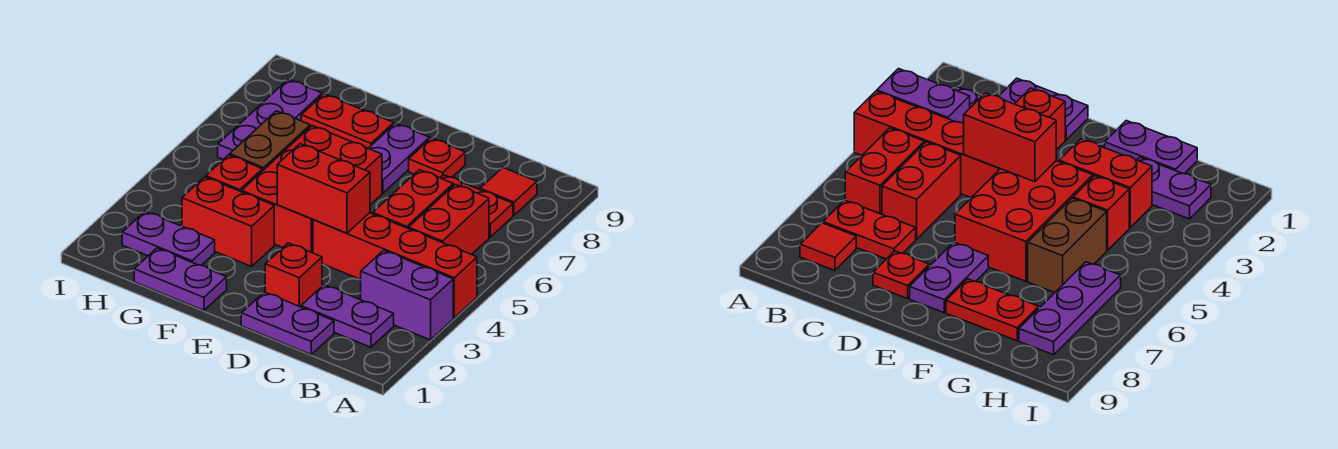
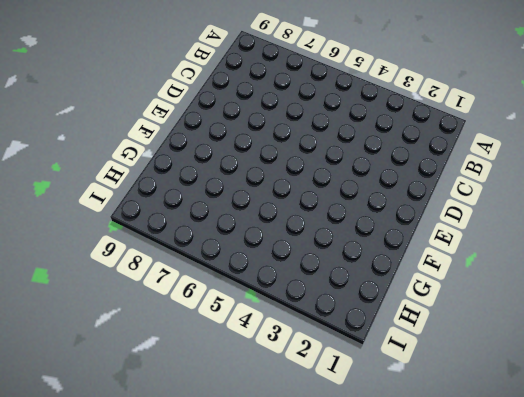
none -> purple 1x2 brick [361,250,453,340]
none -> red 1x4 brick [313,213,477,318]
none -> purple 1x2 plate [301,285,394,347]

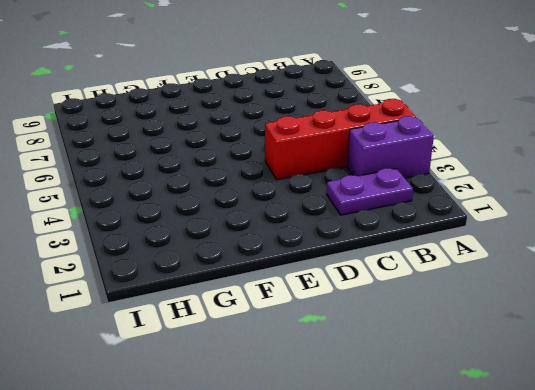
none -> red 1x2 brick [408,184,489,255]
none -> red 1x2 plate [440,175,513,237]
none -> red 1x1 tile [480,168,537,215]

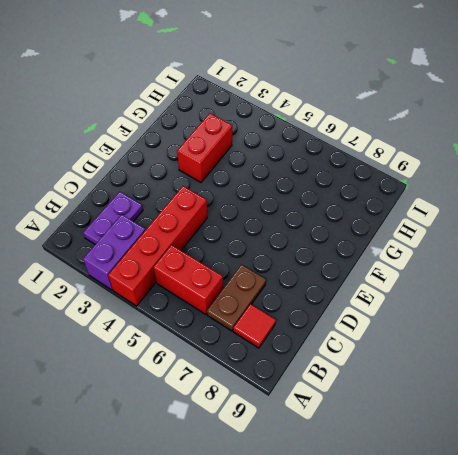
brown 1x2 plate [207,265,266,331] -> red 1x2 plate [440,175,513,237]
none -> purple 1x2 plate [241,292,334,354]
none -> red 1x2 brick [373,170,453,228]
none -> red 1x1 brick [265,243,322,307]

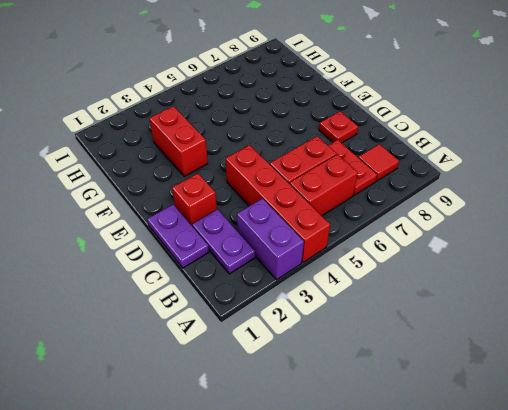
none -> red 2x3 brick [242,126,382,253]
none -> purple 1x2 plate [368,123,430,193]
none -> purple 1x2 plate [134,248,227,311]

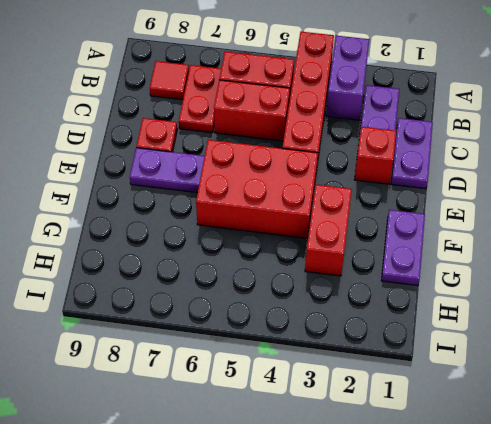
none -> red 1x2 plate [301,94,394,148]
none -> purple 1x2 plate [122,211,215,265]
none -> red 1x1 brick [206,155,263,192]

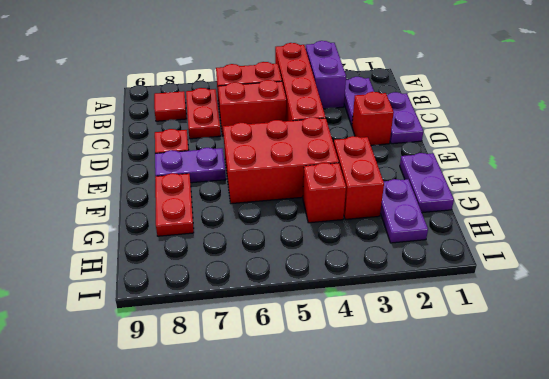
none -> brown 1x2 brick [230,111,310,170]
none -> purple 1x3 plate [218,79,322,159]
none -> red 1x2 brick [277,144,370,233]

